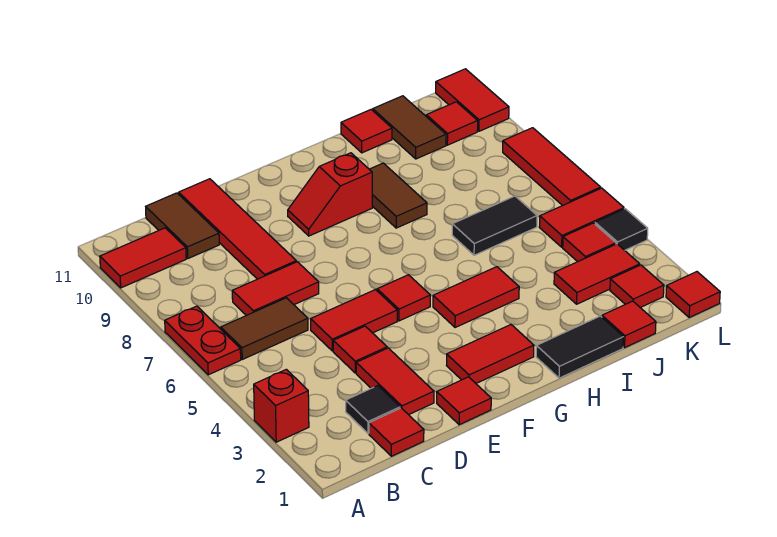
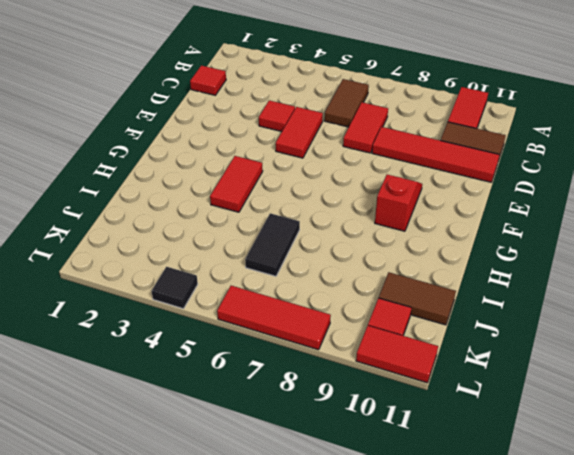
none -> red 1x1 brick [254,369,309,442]
none -> red 1x2 plate [165,306,241,375]
none -> black 1x1 tile [346,386,400,433]
none -> red 1x2 tile [356,348,434,415]

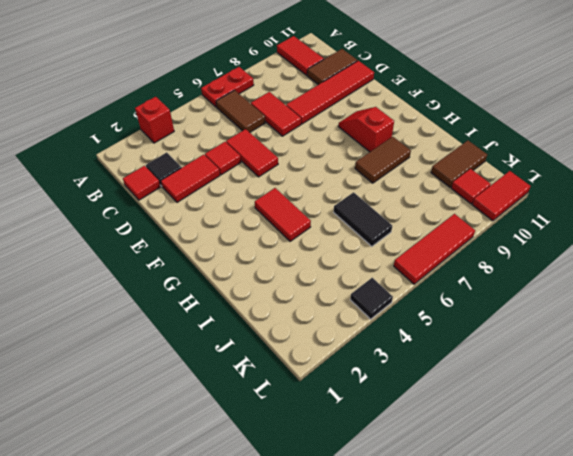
none -> red 1x1 tile [437,377,491,425]
none -> red 1x2 tile [447,325,534,383]
none -> red 1x1 tile [377,275,430,321]
none -> black 1x2 tile [536,316,623,378]

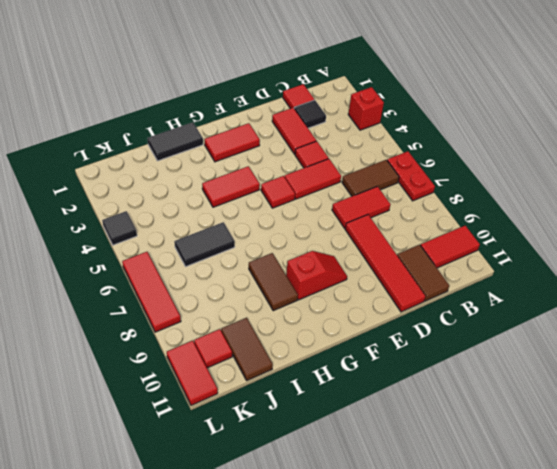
none -> red 1x1 tile [437,377,491,425]
none -> red 1x1 tile [341,110,392,153]
none -> red 1x1 tile [602,301,656,347]
none -> red 1x2 tile [554,244,640,304]

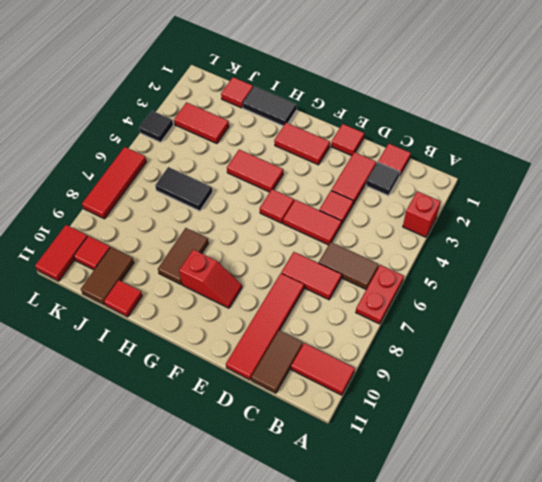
none -> red 1x1 tile [610,265,664,308]
none -> red 1x1 tile [563,223,616,262]
none -> red 1x2 tile [539,188,624,247]
none -> red 1x1 tile [666,272,720,318]

